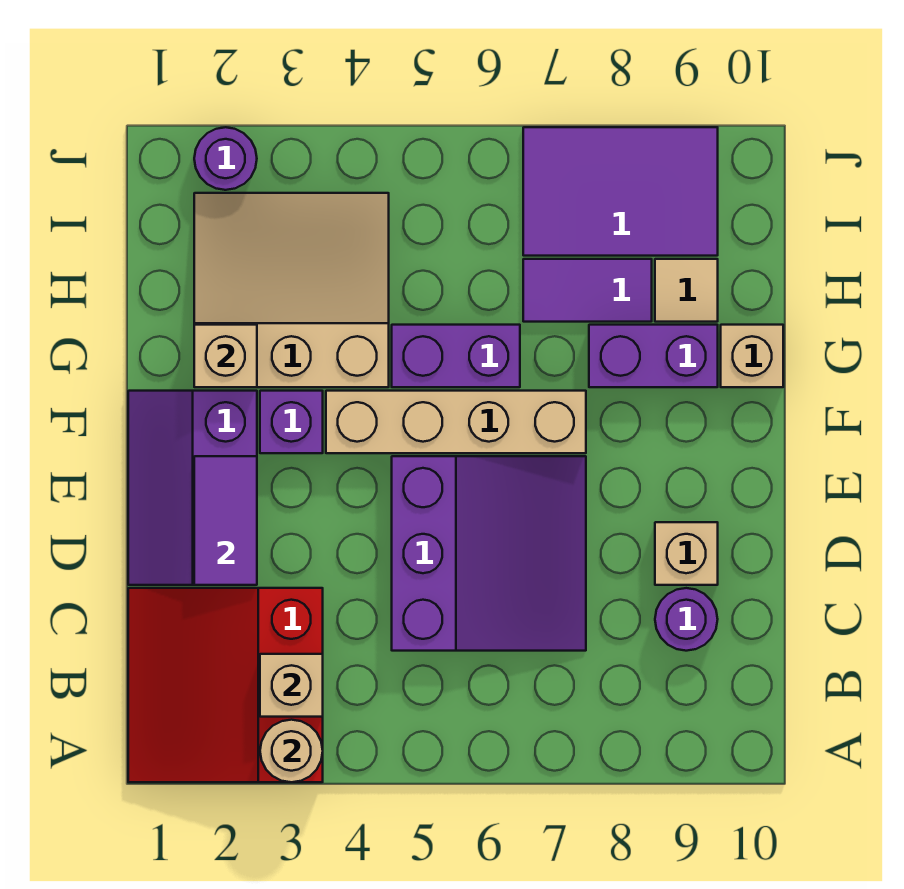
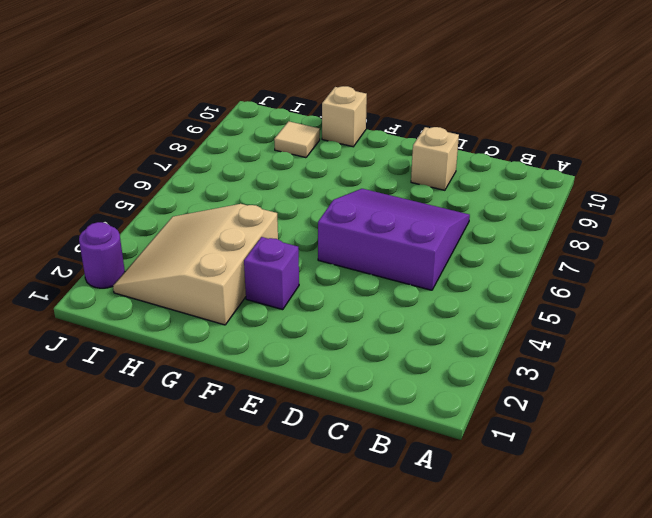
none -> red 3x3 slope [128,588,323,782]
none -> purple 1x1 round brick [655,588,718,651]
none -> purple 2x3 slope [128,391,257,585]

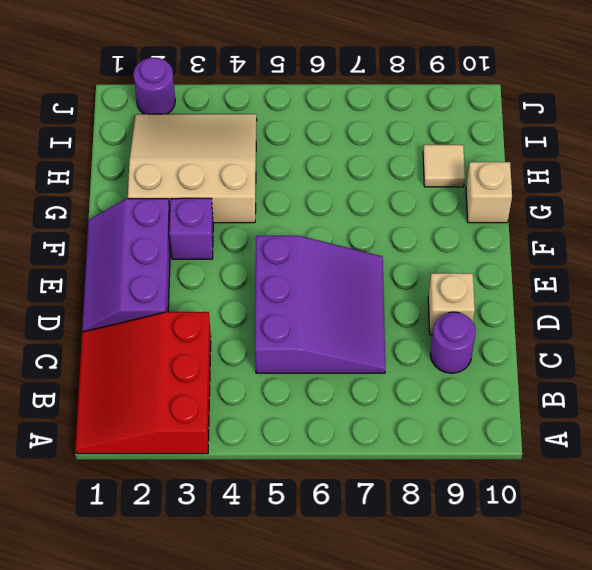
none -> tan 1x4 brick [326,391,586,453]
none -> purple 1x2 brick [392,325,520,387]
none -> purple 1x2 brick [589,325,718,387]

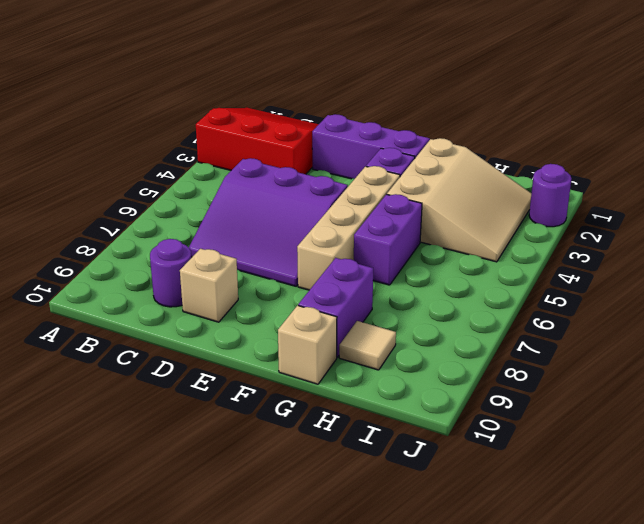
none -> purple 1x2 tile [523,259,652,322]
none -> purple 2x3 tile [523,127,718,256]
none -> tan 1x1 round brick [260,720,323,782]

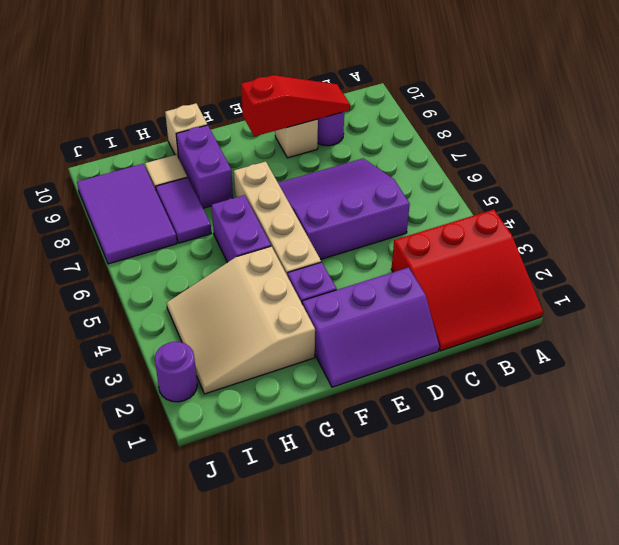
red 1x3 slope [241,75,350,136] -> none
none -> tan 1x1 round brick [260,720,323,782]
none -> tan 1x1 brick [260,654,323,717]
none -> purple 1x2 tile [194,456,257,585]

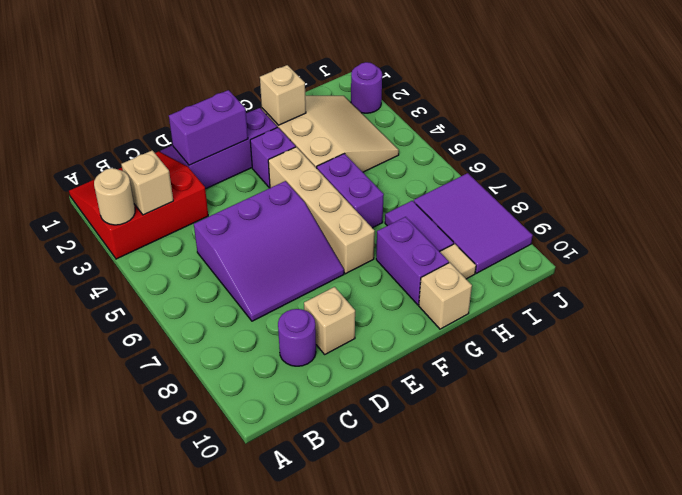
purple 1x2 brick [169,90,248,165] -> purple 1x2 tile [194,456,257,585]

